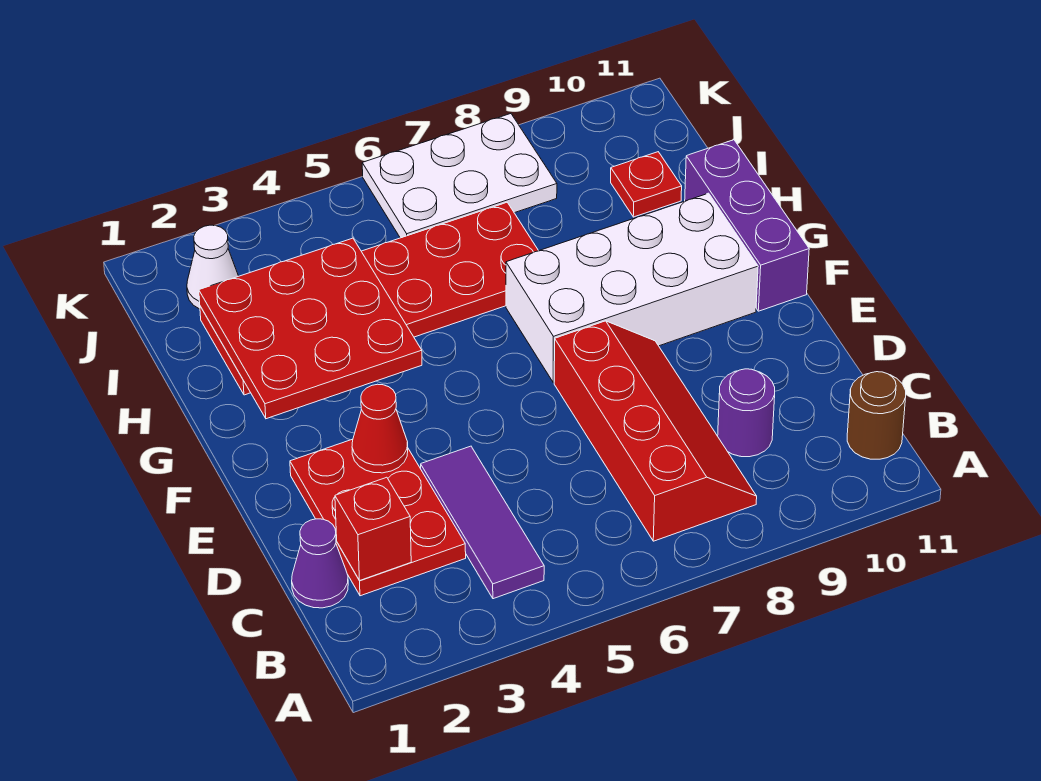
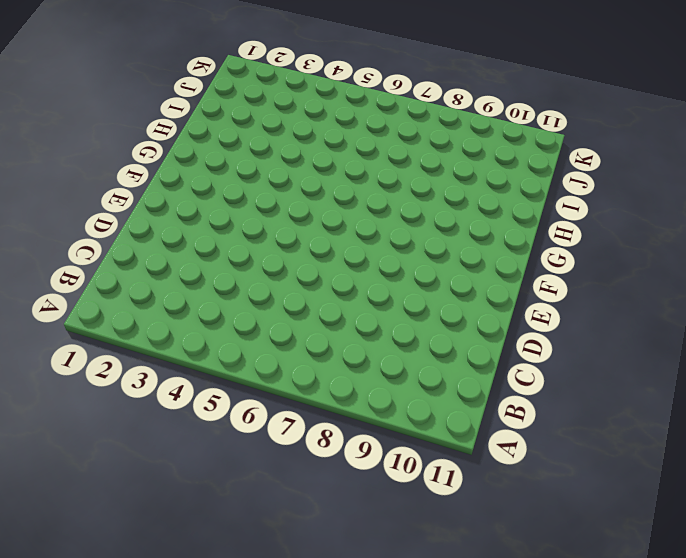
none -> purple 1x3 tile [421,446,544,599]
none -> red 2x4 slope [554,321,757,541]
none -> brown 1x1 round brick [847,372,906,459]

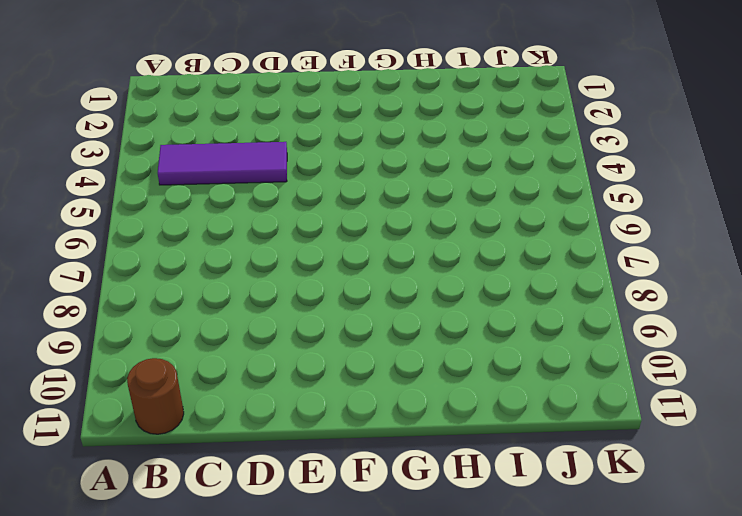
none -> red 2x4 slope [554,321,757,541]
none -> purple 1x1 cone [292,519,348,608]
none -> red 2x3 plate [290,439,466,596]

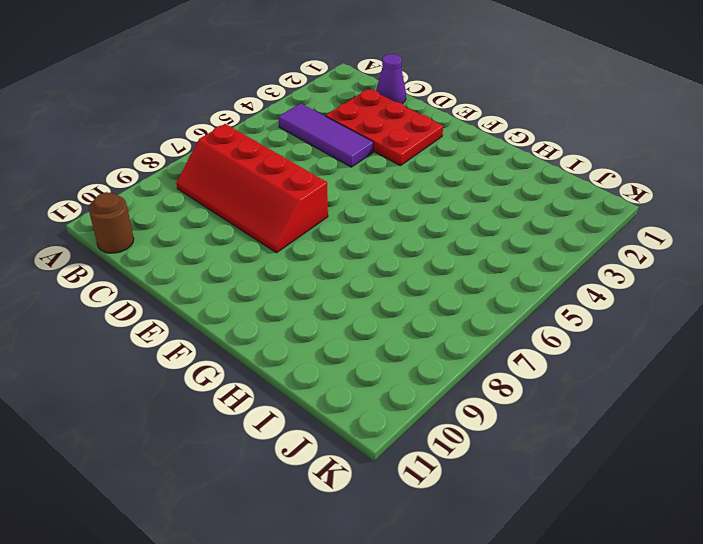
none -> purple 1x1 round brick [718,369,775,457]
none -> white 2x4 brick [506,193,758,382]
none -> purple 1x3 brick [685,140,809,311]

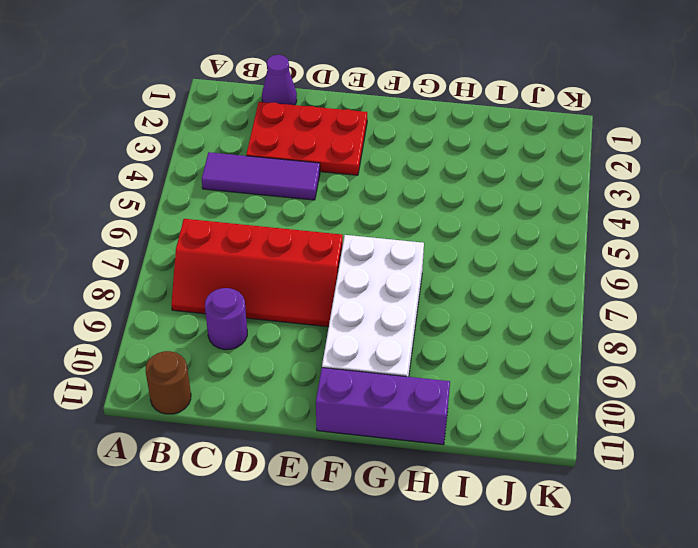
none -> red 2x6 plate [200,202,538,395]
none -> red 1x1 plate [611,152,682,217]
none -> white 1x1 cone [187,225,238,309]

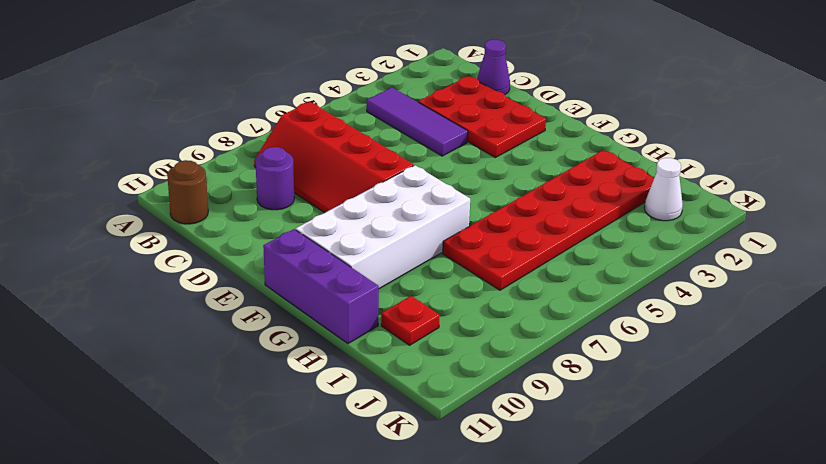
none -> white 2x3 plate [362,114,557,238]
none -> red 1x1 brick [335,477,411,580]
none -> red 1x1 cone [352,384,408,473]

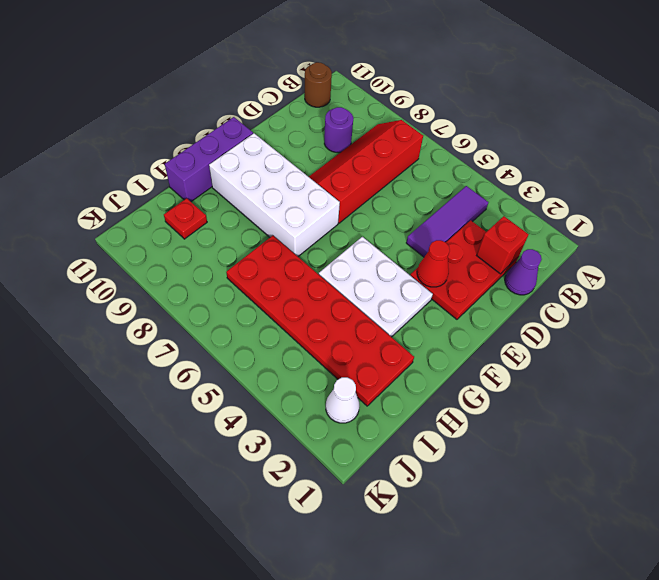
white 2x3 plate [319,237,433,337] -> white 2x3 plate moved to [362,114,557,238]
none -> red 3x3 plate [199,238,422,419]

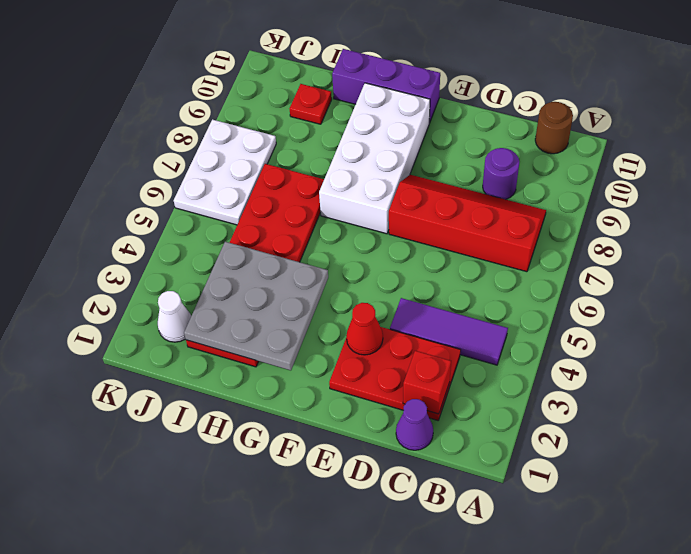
grey 3x3 plate [184,242,328,370] -> red 3x3 plate [199,238,422,419]

